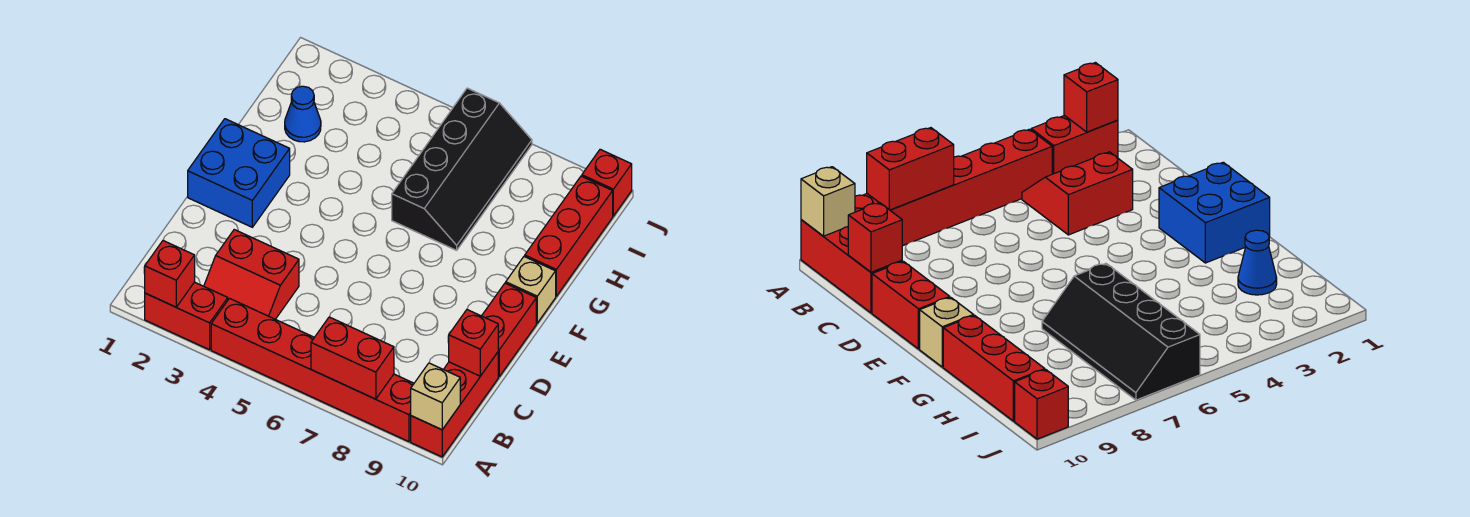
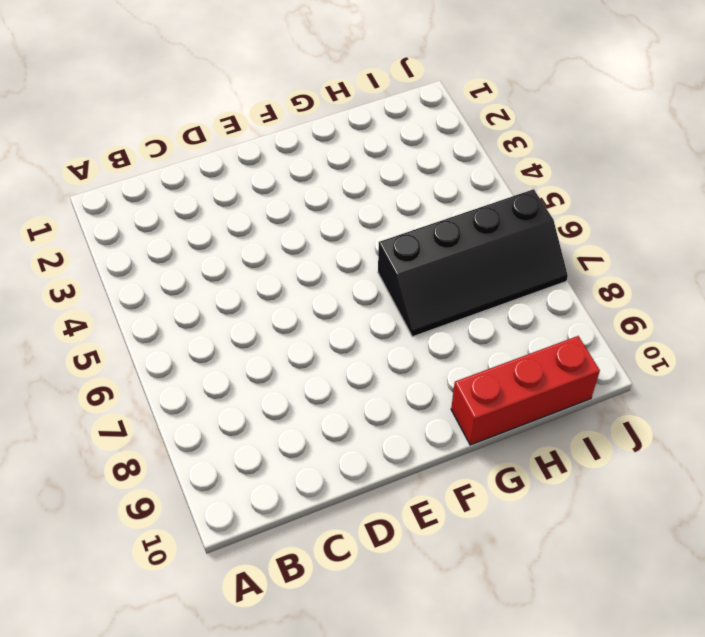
none -> red 1x2 brick [145,282,228,350]
none -> red 1x6 brick [211,298,414,442]
none -> red 1x3 brick [411,352,498,457]

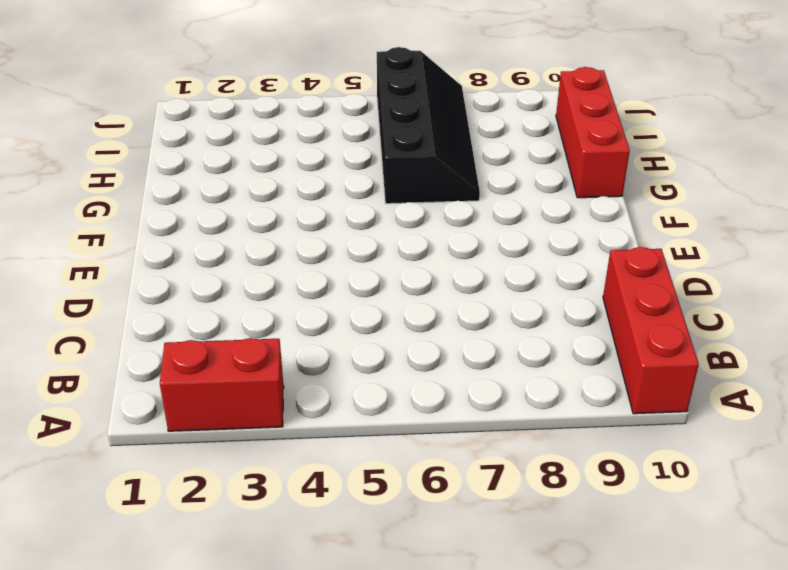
none -> red 1x6 brick [211,298,414,442]
none -> red 2x2 slope [204,230,299,319]
none -> red 1x2 brick [482,283,536,376]

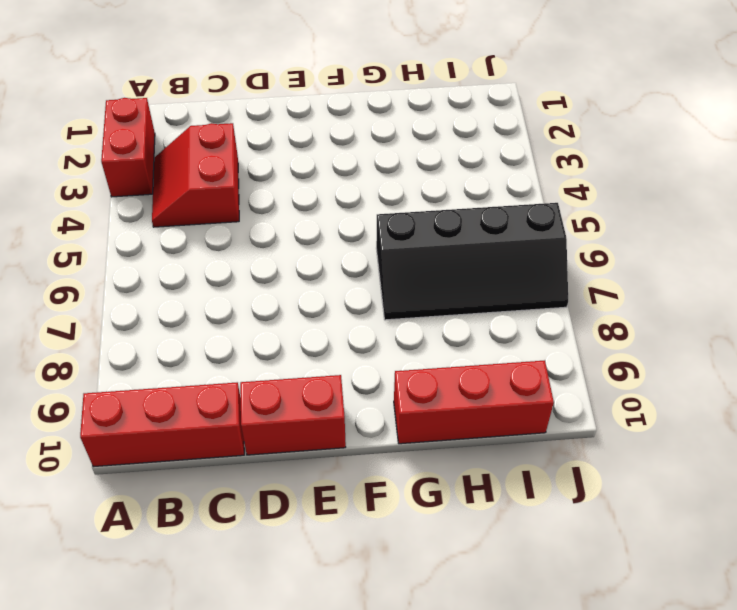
none -> red 1x6 brick [211,298,414,442]
none -> blue 2x2 brick [188,119,290,227]
none -> tan 1x1 brick [506,256,556,323]

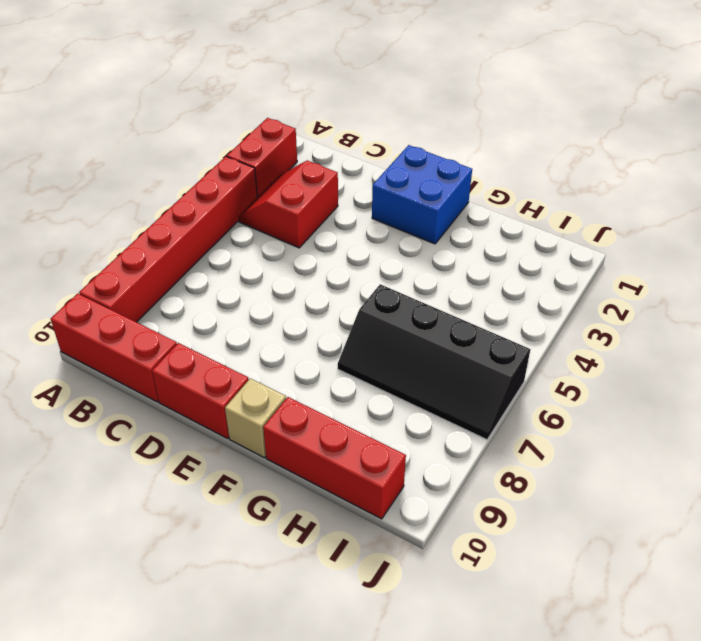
none -> blue 1x1 cone [285,86,321,142]
none -> red 1x1 brick [582,149,632,216]
none -> red 1x1 brick [145,241,195,307]

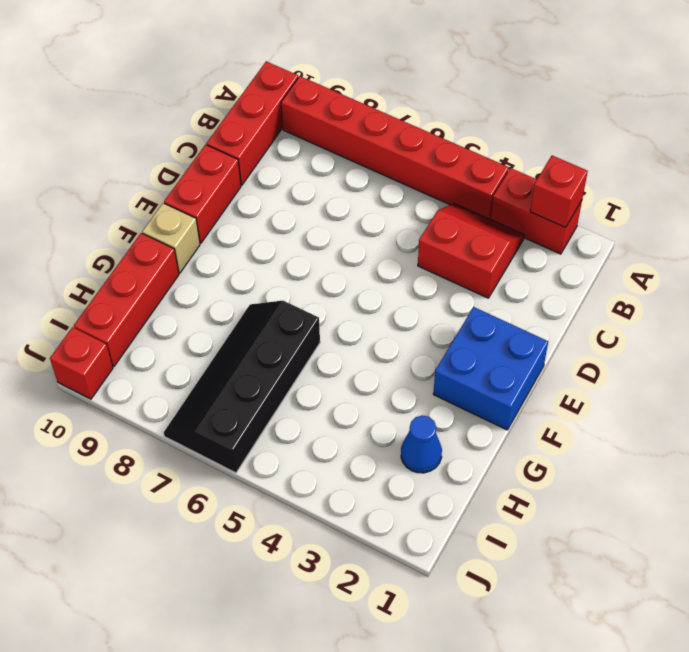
none -> red 1x2 brick [311,317,394,399]
none -> tan 1x1 brick [411,363,460,430]
none -> red 1x1 brick [449,310,498,376]

